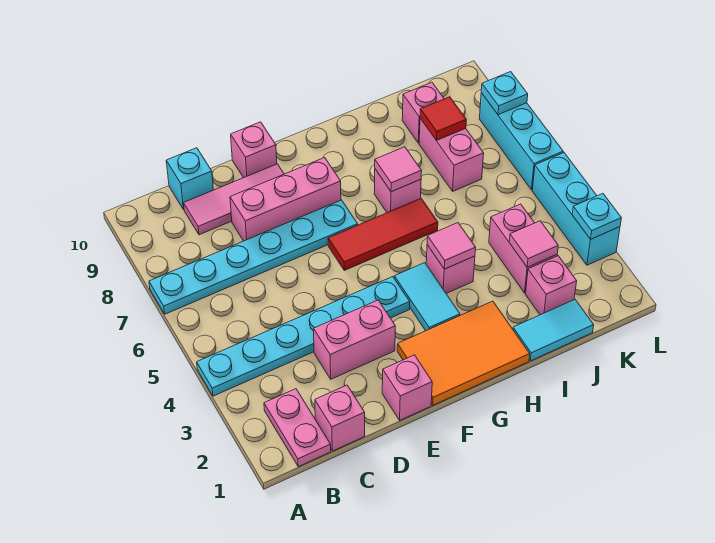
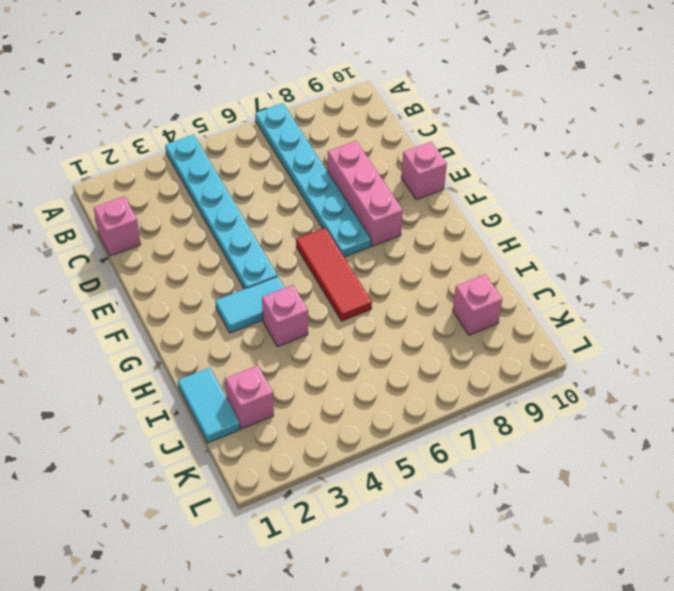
none -> pink 1x2 plate [264,389,331,467]
none -> pink 1x3 tile [184,164,284,235]
none -> cyan 1x1 brick [166,148,213,209]

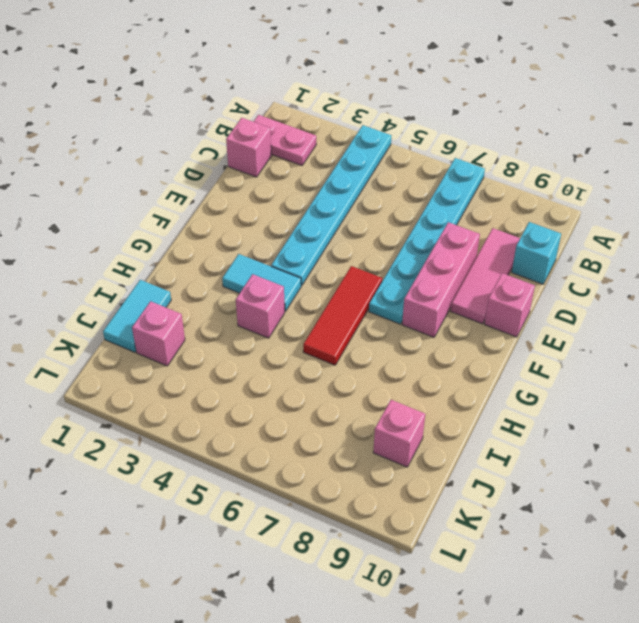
none -> pink 1x2 brick [314,300,395,379]
none -> pink 1x1 brick [382,355,432,420]
none -> orange 2x3 tile [397,301,530,405]

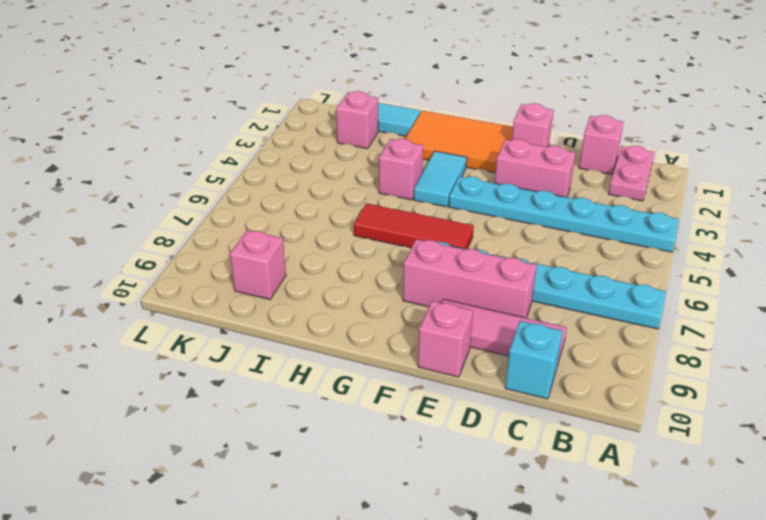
none -> pink 1x1 brick [374,169,421,213]
none -> pink 1x2 brick [489,204,557,293]
none -> pink 1x2 brick [419,118,484,191]

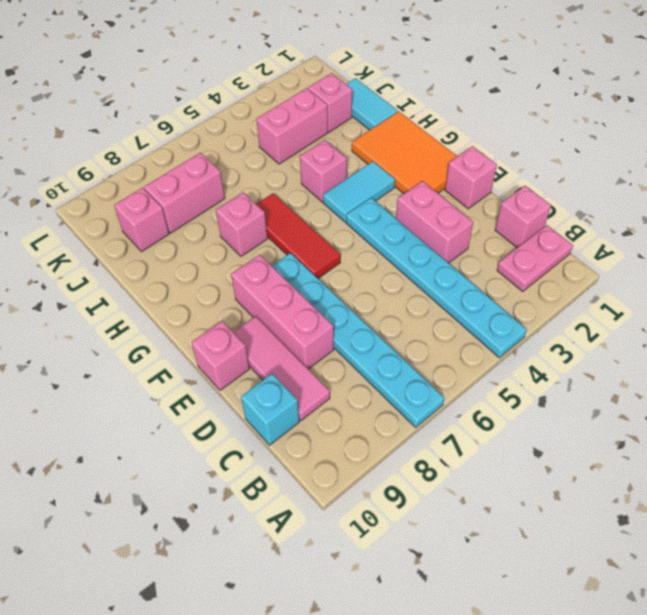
none -> cyan 1x3 brick [532,153,620,265]
none -> cyan 1x3 brick [480,93,563,190]
none -> pink 1x1 tile [427,223,476,269]

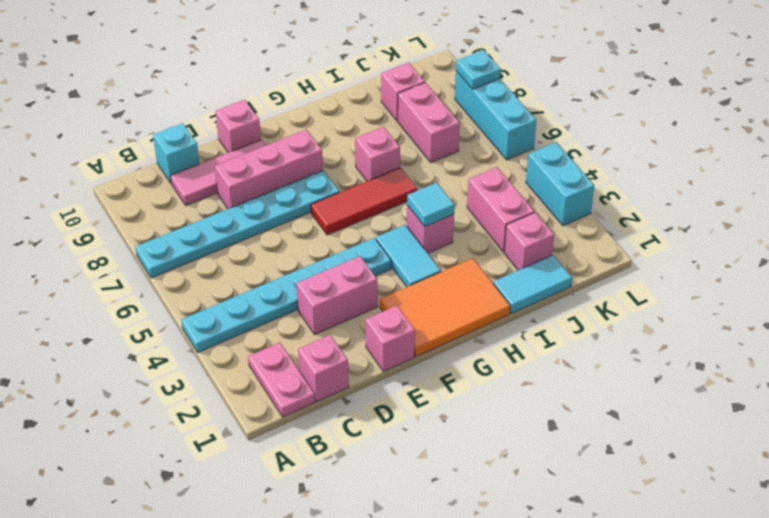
cyan 1x1 tile [407,183,455,226] -> pink 1x1 tile [427,223,476,269]
cyan 1x2 brick [526,142,594,226] -> cyan 1x3 brick [532,153,620,265]
none -> pink 1x1 tile [375,147,422,192]
none -> pink 1x1 tile [509,221,558,267]
none -> red 1x1 tile [420,97,466,140]

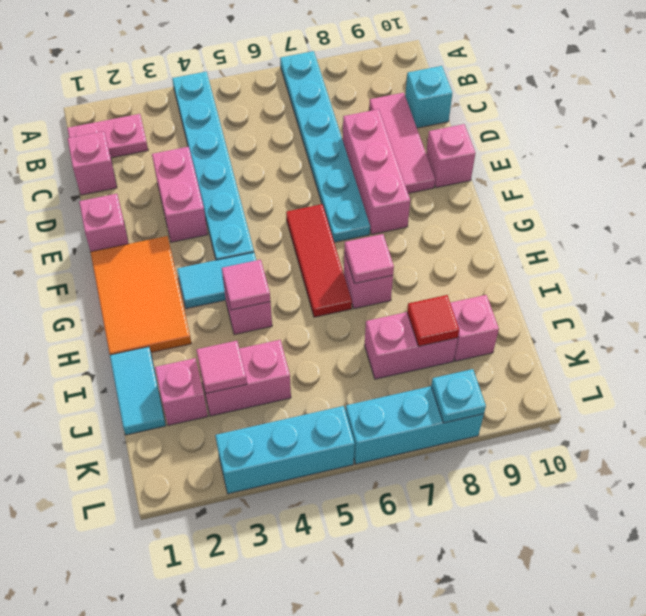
none -> cyan 1x1 plate [572,194,621,239]

